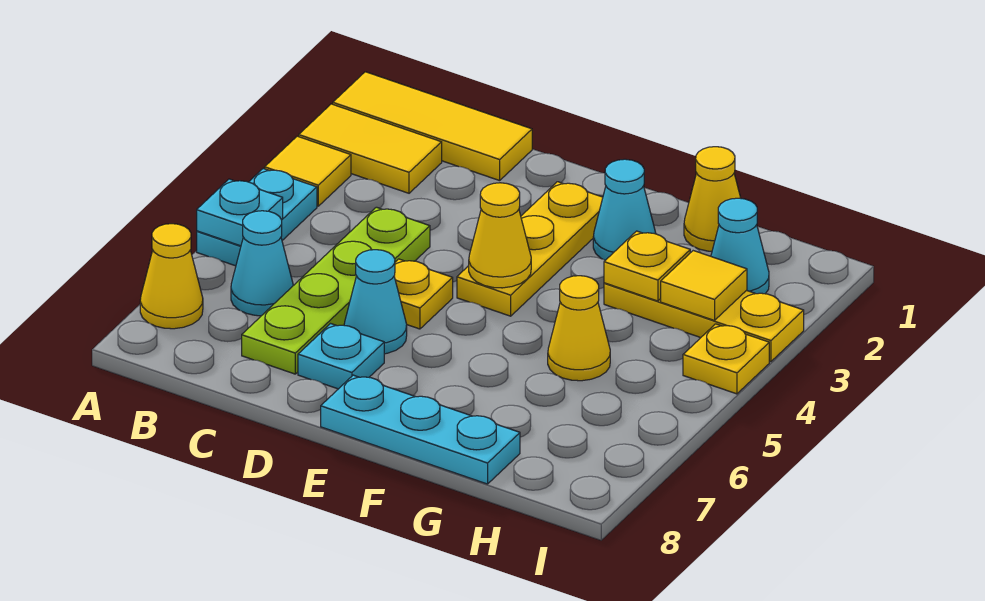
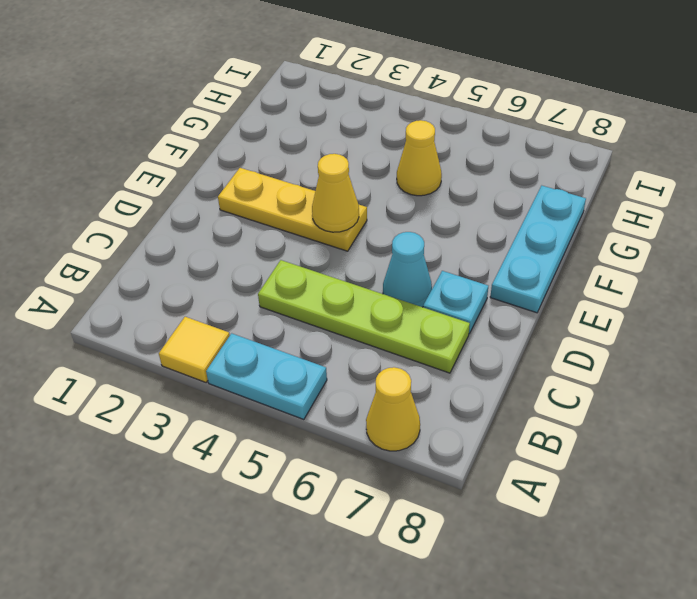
none -> yellow 1x3 tile [333,72,532,181]
none -> yellow 1x2 tile [299,104,442,193]
none -> cyan 1x1 cone [231,211,293,316]

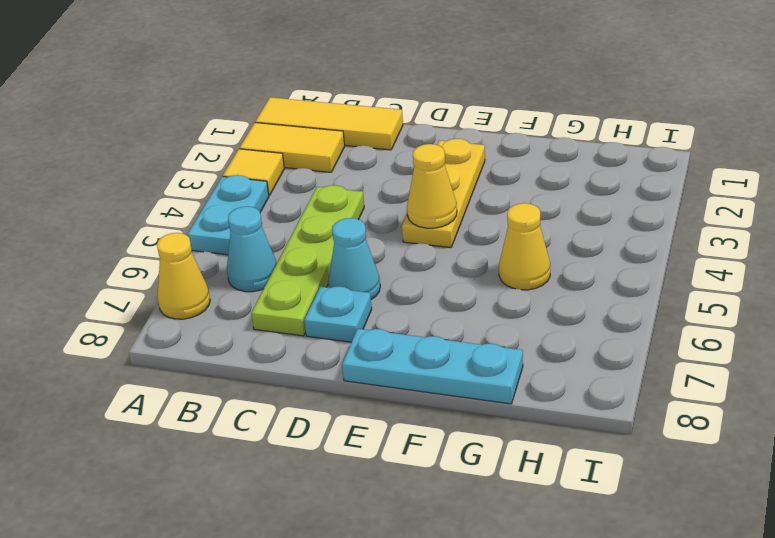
none -> yellow 1x1 plate [394,259,453,329]
none -> cyan 1x1 cone [593,159,656,260]
none -> yellow 1x1 cone [684,147,741,251]

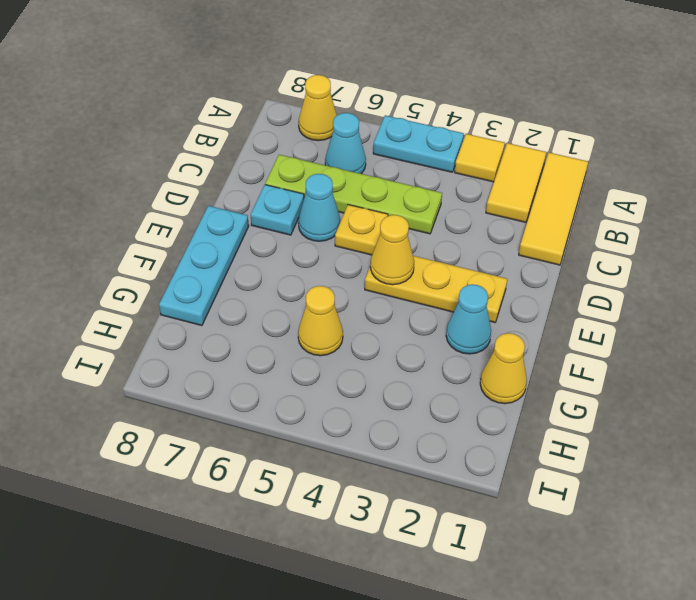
none -> yellow 1x3 plate [604,283,804,362]
none -> cyan 1x1 cone [711,198,769,294]
none -> yellow 1x1 plate [683,324,769,394]

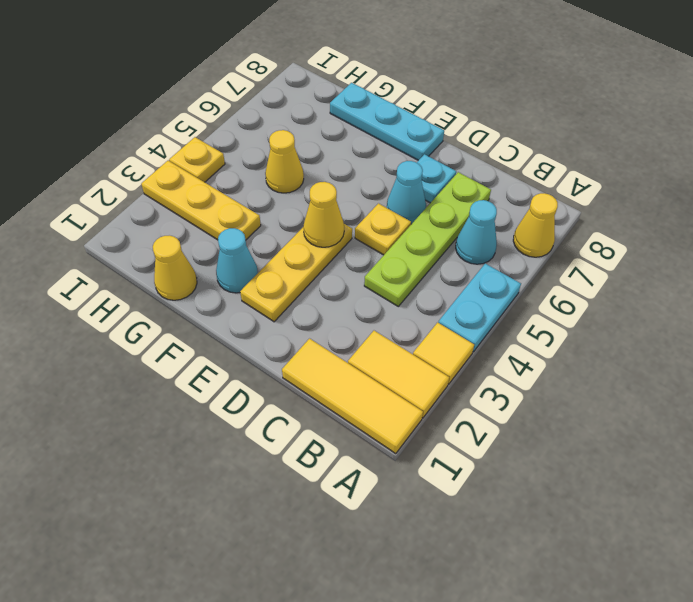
none -> cyan 1x1 cone [711,198,769,294]
none -> cyan 1x1 plate [197,179,283,246]
none -> yellow 1x1 plate [604,231,690,301]

